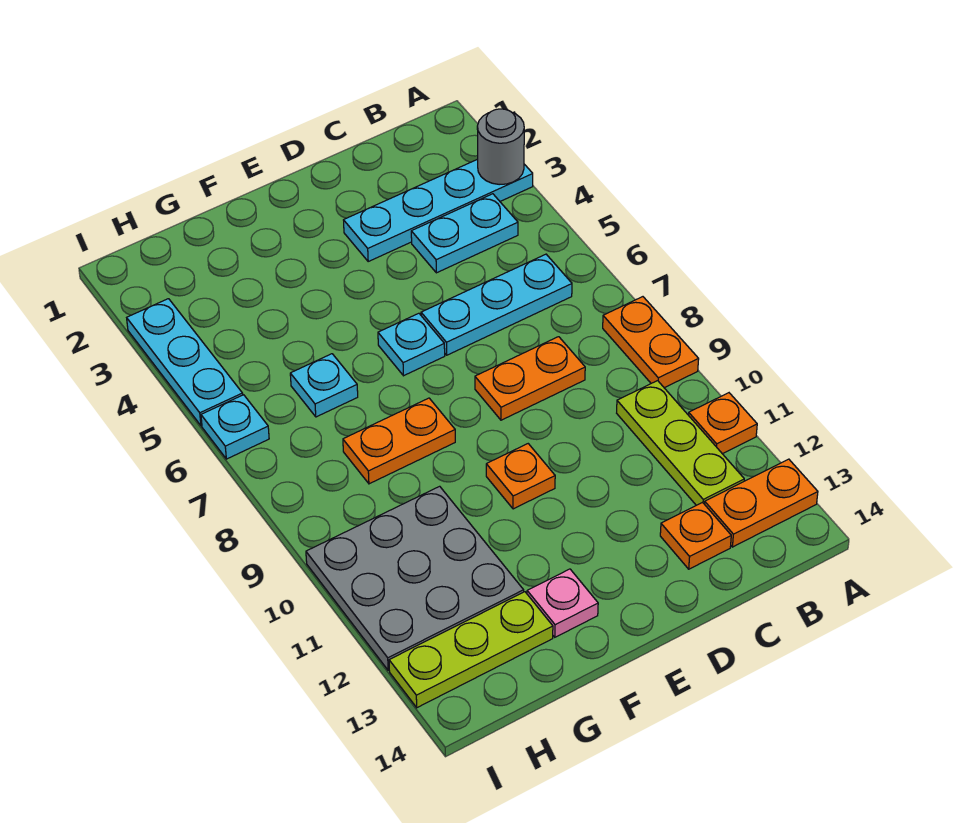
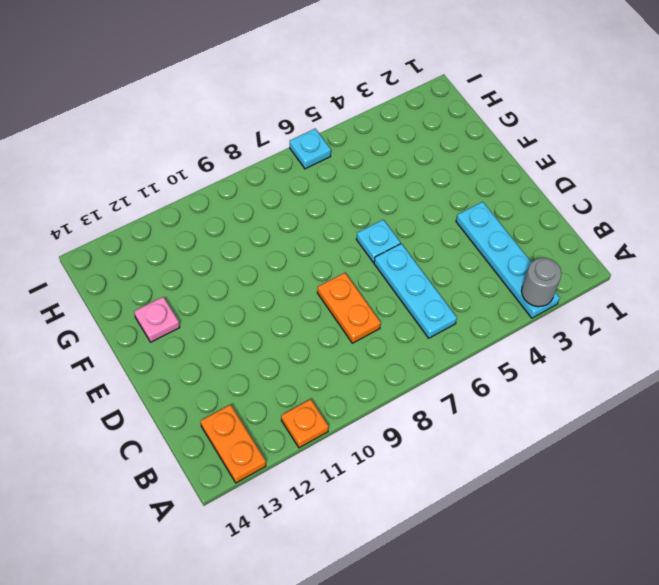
none -> orange 1x2 plate [603,297,699,388]
none -> cyan 1x2 plate [411,194,518,273]
none -> lime 1x3 plate [617,381,744,505]

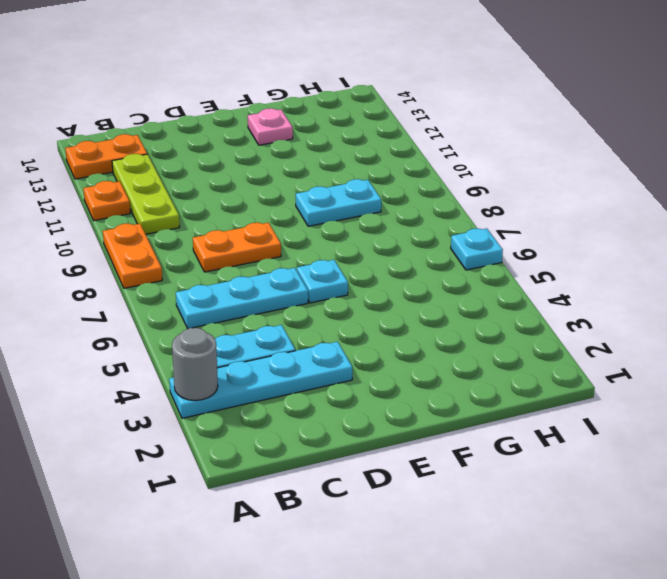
cyan 1x2 plate [296,179,381,226] -> none
none -> orange 1x1 plate [660,503,731,569]
none -> orange 1x1 plate [486,444,555,509]
none -> orange 1x2 plate [343,398,455,484]

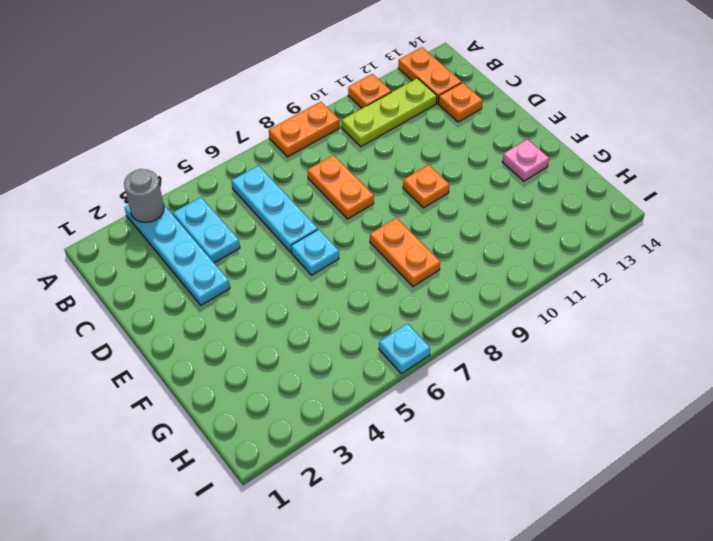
none -> cyan 1x1 plate [290,354,358,417]
none -> grey 3x3 plate [306,486,524,670]
none -> lime 1x3 plate [389,592,553,708]

